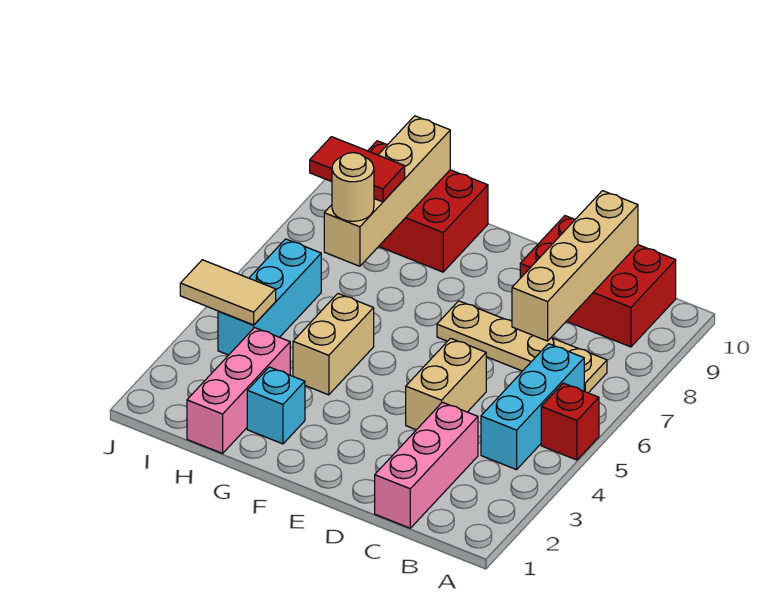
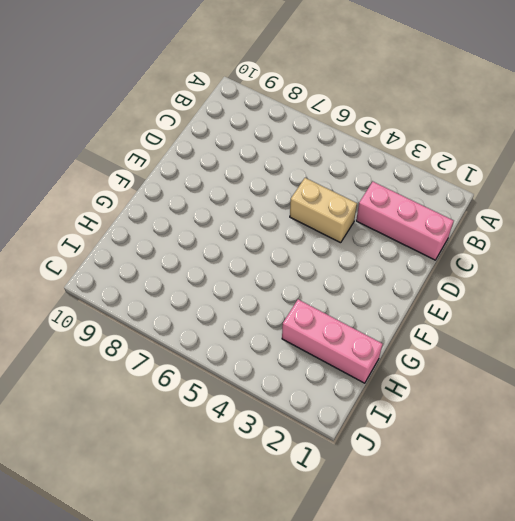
none -> red 1x1 brick [541,383,599,460]
none -> cyan 1x3 brick [481,344,584,470]
none -> tan 1x4 plate [437,301,607,393]

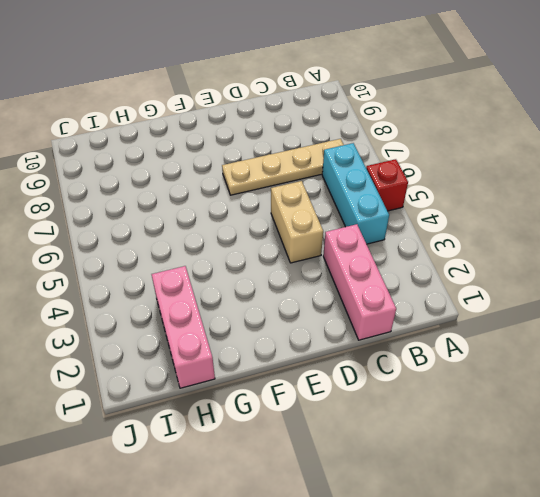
none -> red 2x3 brick [520,216,676,347]
none -> cyan 1x1 brick [247,367,305,444]
none -> tan 1x2 brick [293,294,374,395]

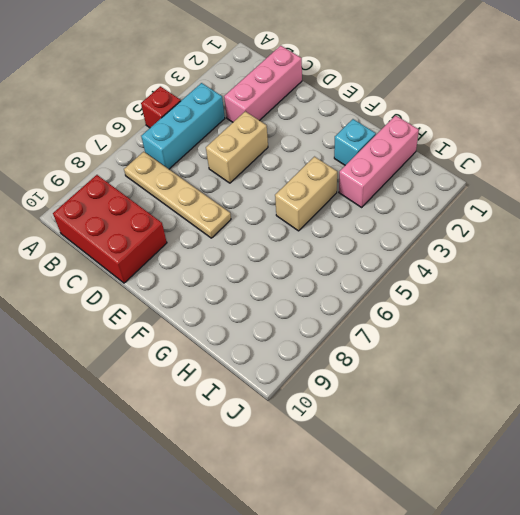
none -> red 2x3 brick [368,141,488,272]
none -> cyan 1x3 brick [218,239,321,355]
none -> tan 1x4 brick [512,191,638,341]

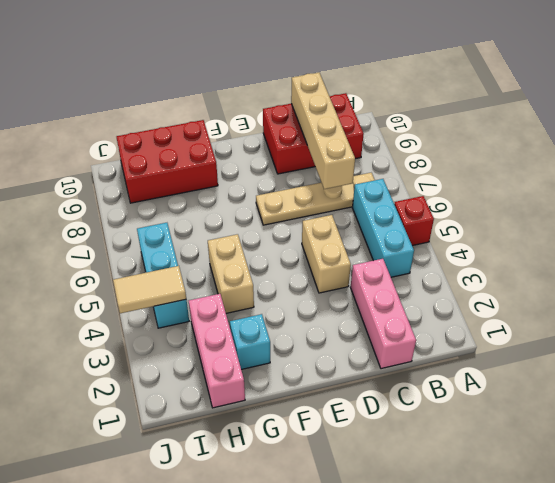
none -> tan 1x4 brick [324,116,450,266]
none -> tan 1x1 round brick [332,153,374,221]
none -> red 1x2 tile [310,137,405,202]

